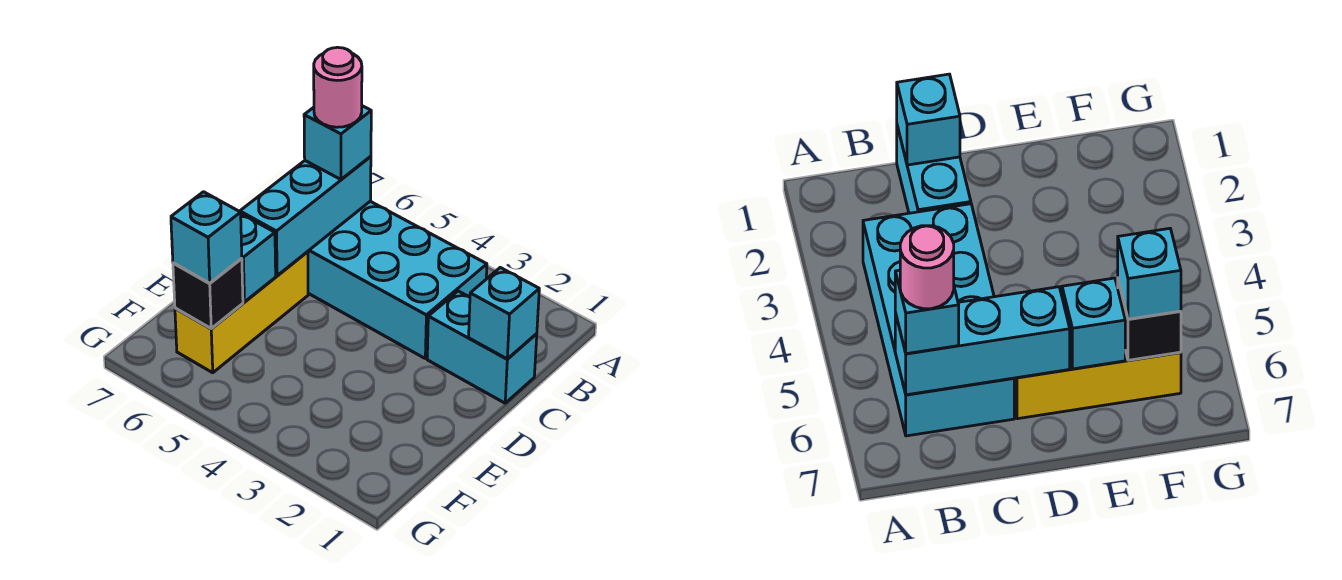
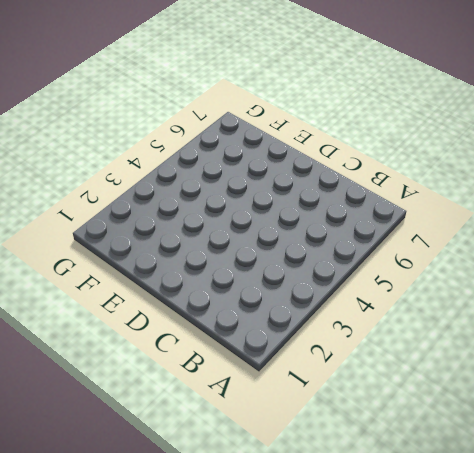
none -> cyan 2x4 brick [308,201,487,358]
none -> cyan 1x2 brick [427,291,537,403]

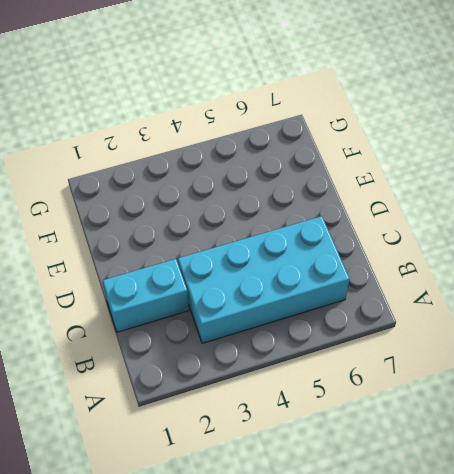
none -> yellow 1x3 brick [175,252,308,373]
none -> cyan 1x3 brick [240,156,371,276]

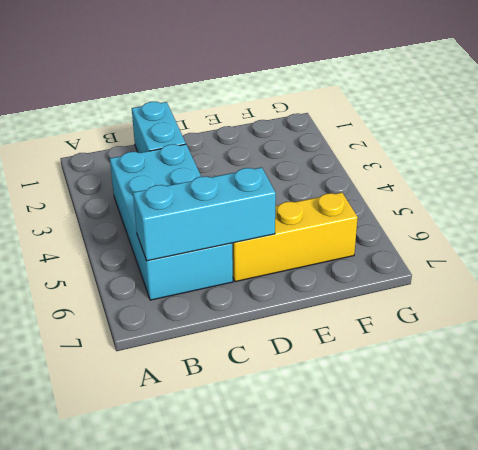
none -> cyan 1x1 brick [469,268,539,359]
none -> cyan 1x1 brick [241,214,276,302]

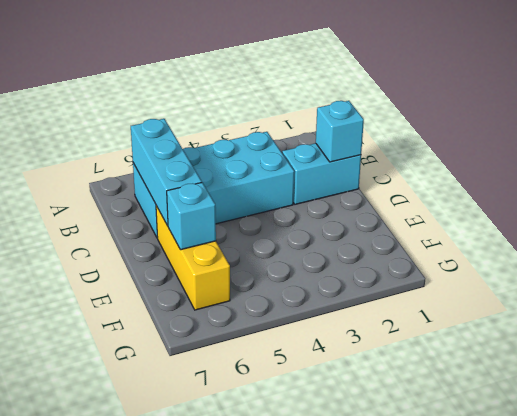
none -> black 1x1 brick [173,259,243,329]
none -> cyan 1x1 brick [304,106,371,179]

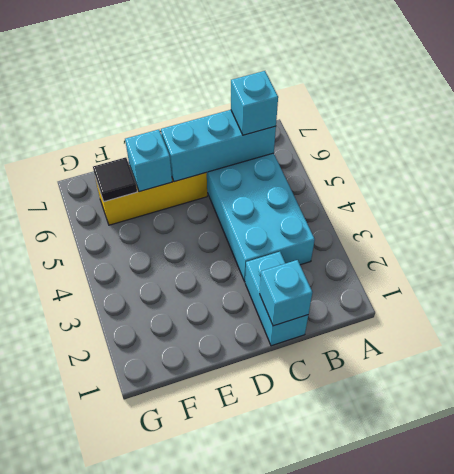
black 1x1 tile [93,157,137,202] -> black 1x1 brick [173,259,243,329]
none -> cyan 1x1 brick [171,192,242,283]
none -> pink 1x1 round brick [314,47,362,127]

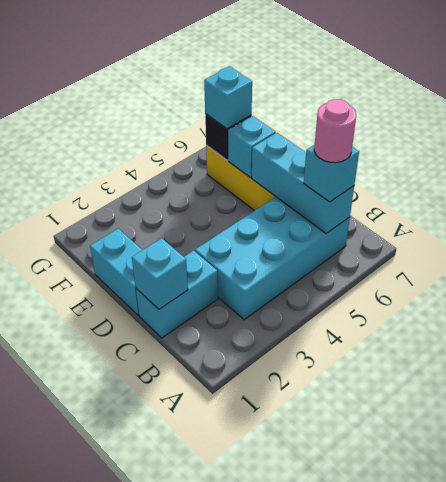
cyan 1x2 brick [90,229,142,315] -> none

